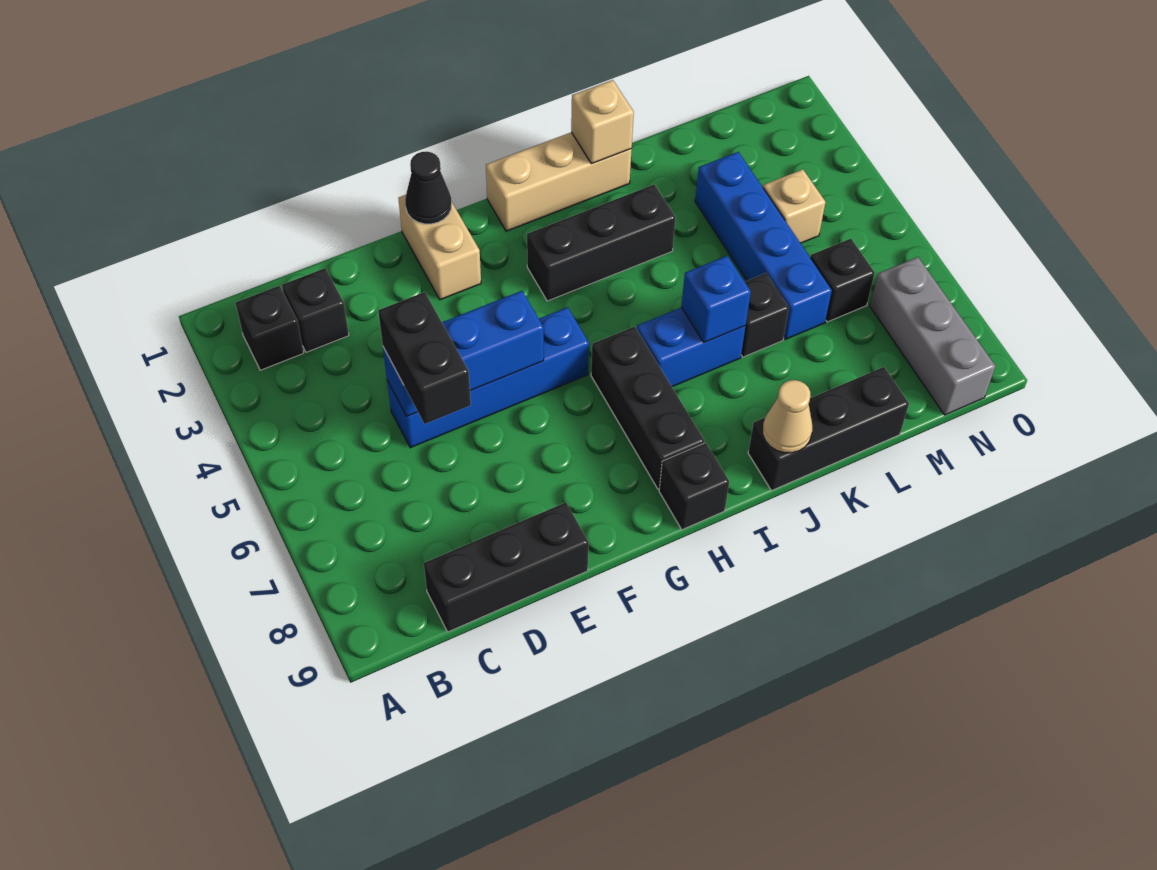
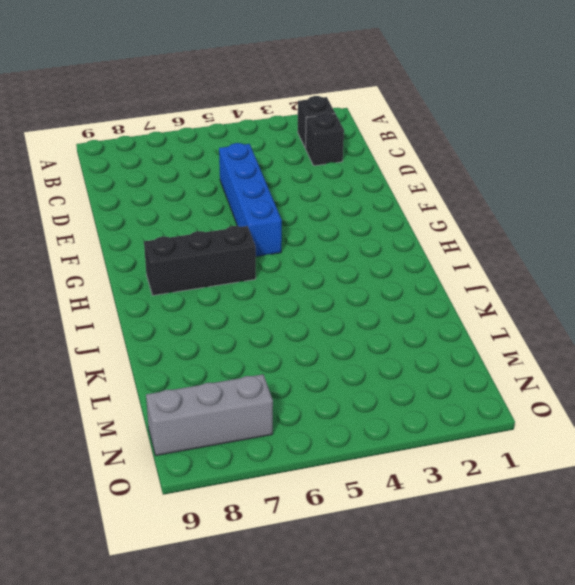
none -> black 1x3 brick [424,503,589,632]
none -> tan 1x2 brick [398,195,481,300]
none -> tan 1x3 brick [486,132,632,231]

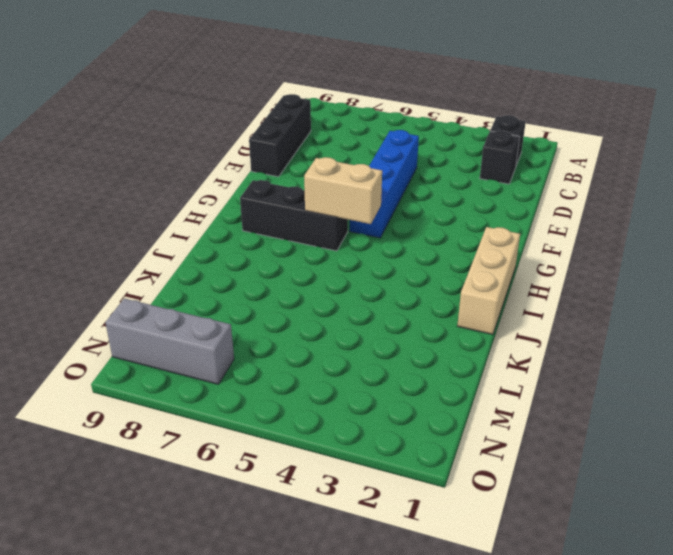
tan 1x2 brick [304,157,382,224] -> tan 1x2 brick moved to [398,195,481,300]
none -> black 1x3 brick [527,184,676,301]
none -> black 1x1 brick [659,443,729,530]
none -> blue 1x2 brick [637,308,745,387]

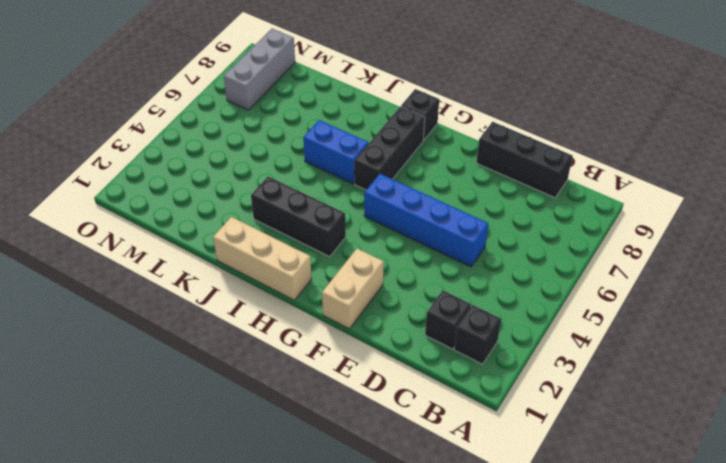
none -> black 1x3 brick [748,367,909,490]
none -> black 1x1 brick [741,273,789,357]
none -> blue 1x4 brick [695,152,832,339]

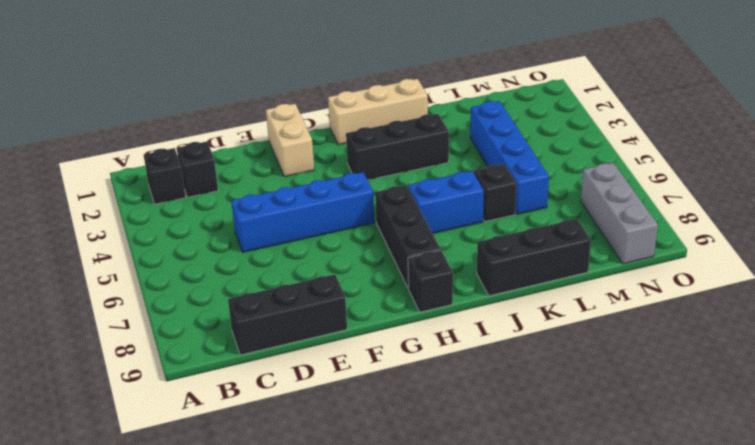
none -> tan 1x1 brick [763,169,826,243]
none -> black 1x1 brick [810,239,875,322]
none -> blue 1x3 brick [383,291,544,416]

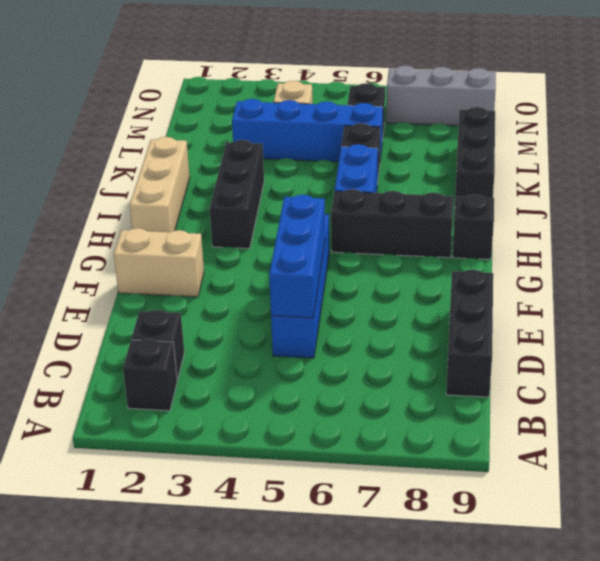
none -> black 1x1 cone [405,151,452,224]
none -> tan 1x1 brick [571,80,634,164]
none -> blue 1x1 brick [681,256,751,343]

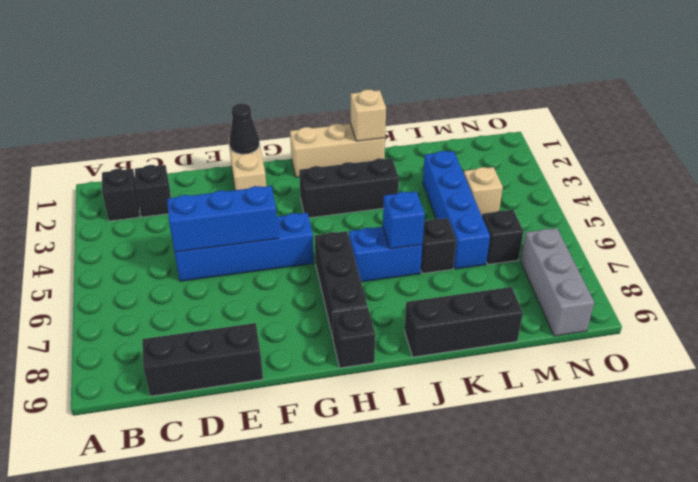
none -> tan 1x1 cone [763,380,813,453]
none -> black 1x2 brick [378,292,471,424]

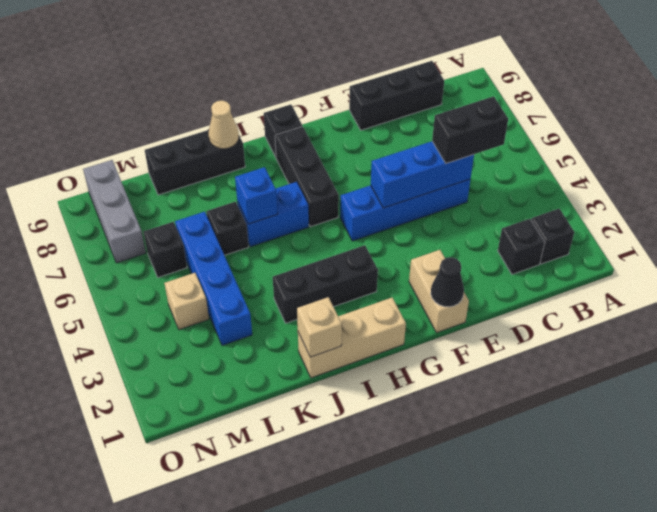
black 1x2 brick [432,96,508,163] -> black 1x2 brick turned to [378,292,471,424]

